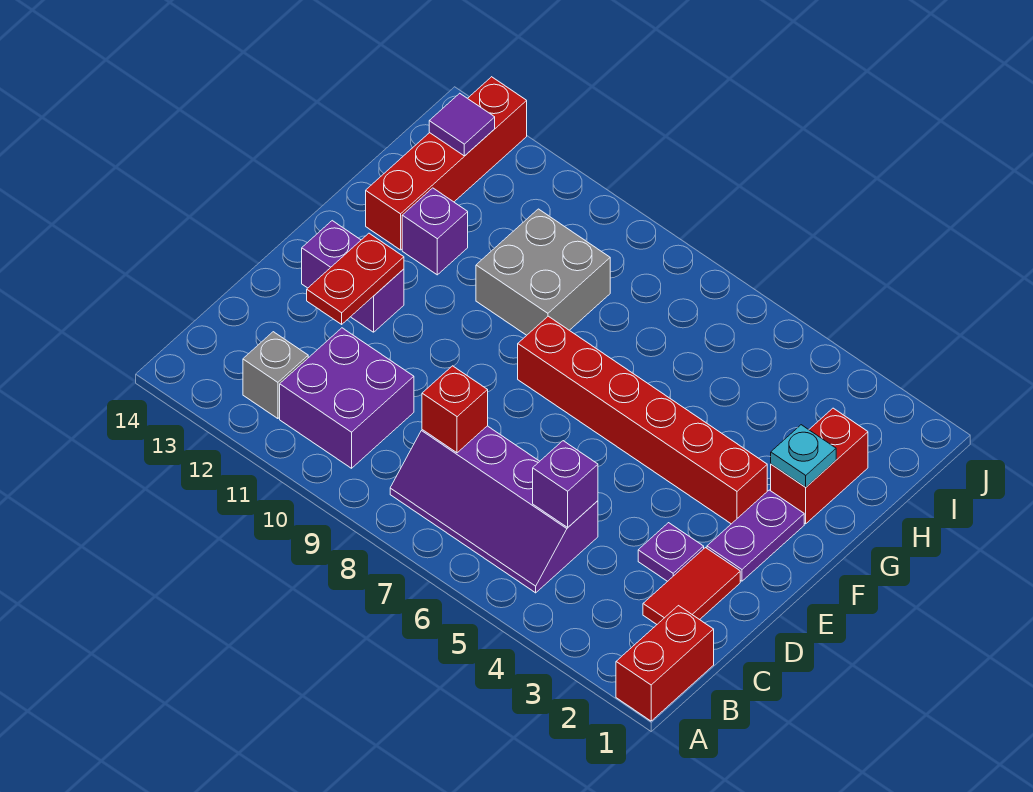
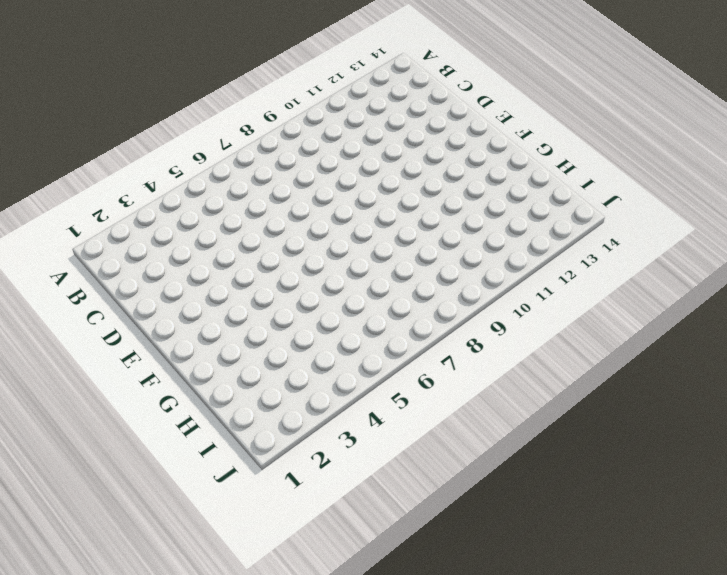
none -> red 1x2 brick [616,606,714,721]
none -> purple 2x4 slope [390,426,598,593]
none -> purple 2x2 brick [280,328,414,468]

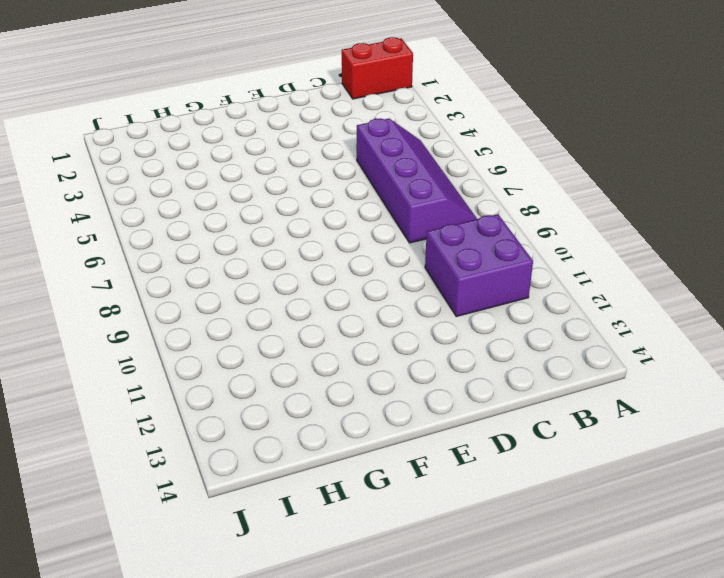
none -> grey 1x1 brick [243,332,308,419]
none -> red 1x2 tile [643,548,740,624]
none -> purple 1x1 plate [638,523,704,581]

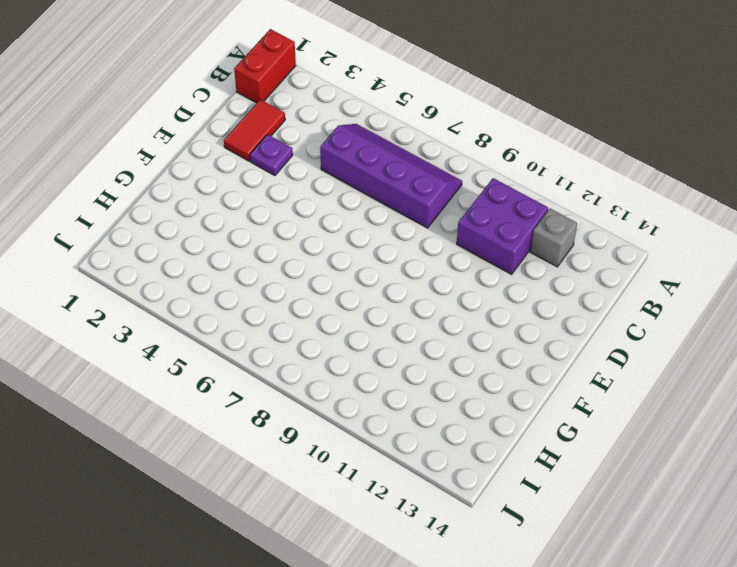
none -> purple 1x2 plate [707,490,804,581]
none -> purple 1x2 brick [302,221,404,332]
none -> red 1x6 brick [518,316,767,524]

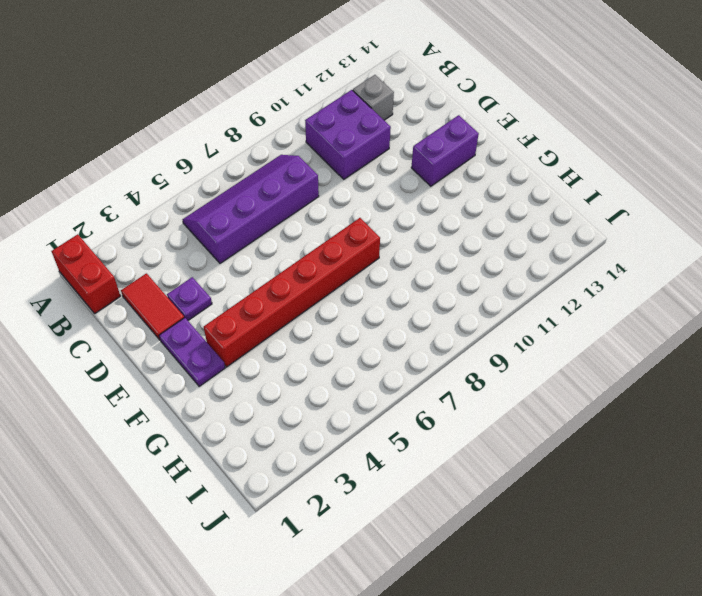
none -> red 1x2 brick [771,408,868,524]
none -> grey 2x2 brick [476,209,610,335]
none -> purple 1x1 brick [402,188,468,275]

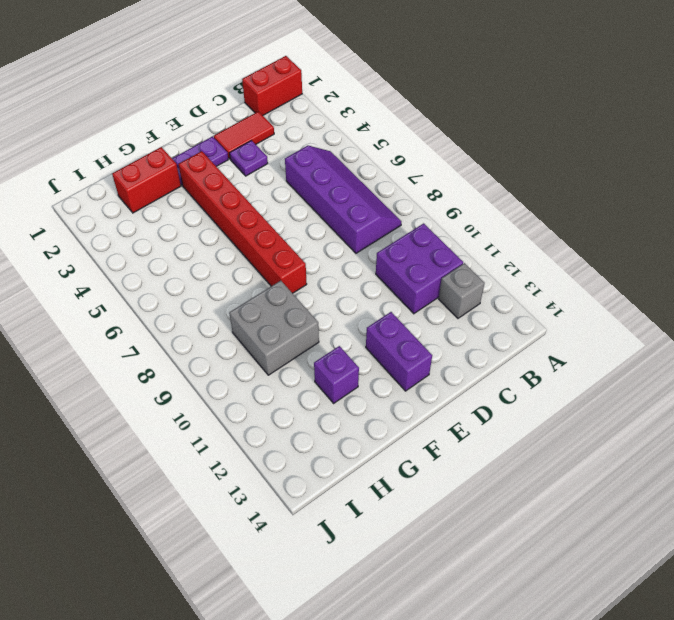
none -> red 1x4 brick [366,77,527,250]
none -> purple 1x1 brick [533,441,598,527]
none -> red 1x1 brick [422,366,488,453]

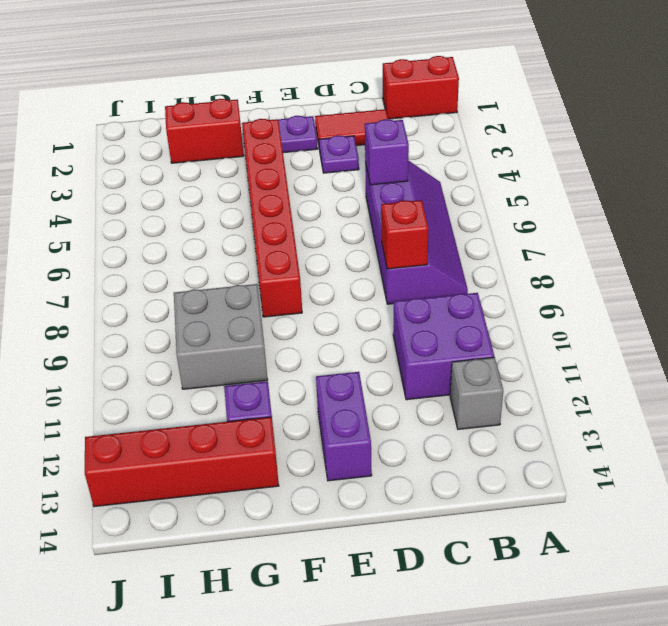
none -> red 1x2 plate [307,233,404,324]
none -> cyan 1x1 plate [771,425,836,487]
none -> purple 1x1 tile [429,93,495,156]

